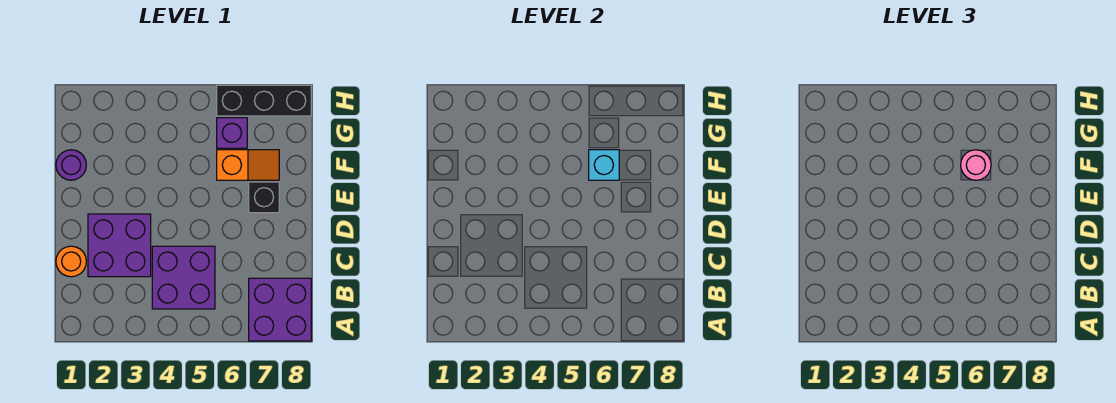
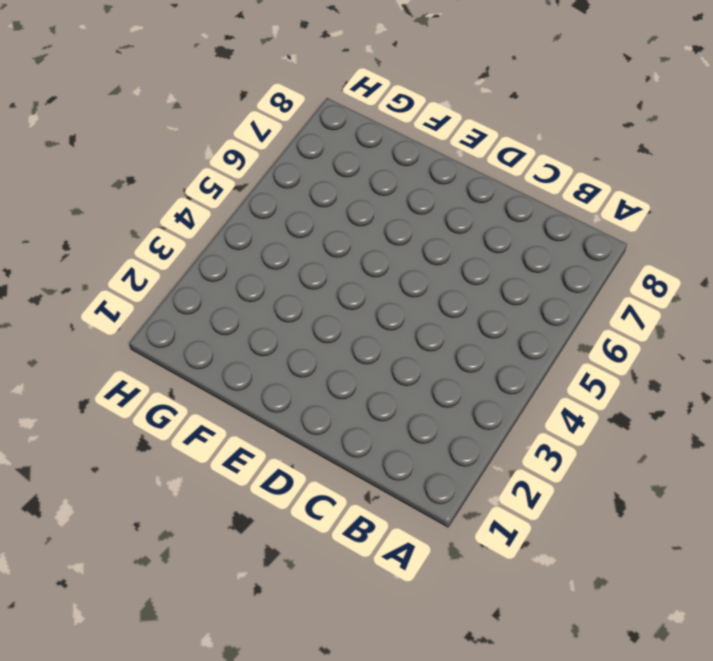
none -> purple 2x2 brick [249,278,311,341]
none -> purple 2x2 brick [152,246,215,309]

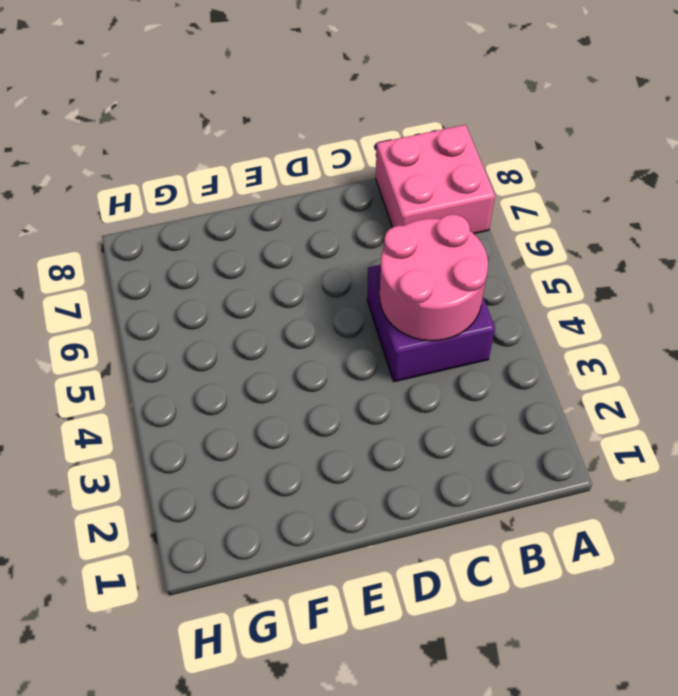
pink 2x2 brick [376,125,495,234] -> purple 2x2 brick [249,278,311,341]
pink 2x2 round brick [380,214,488,341] -> none
none -> orange 1x1 round brick [56,246,86,277]
none -> purple 2x2 brick [88,214,151,277]

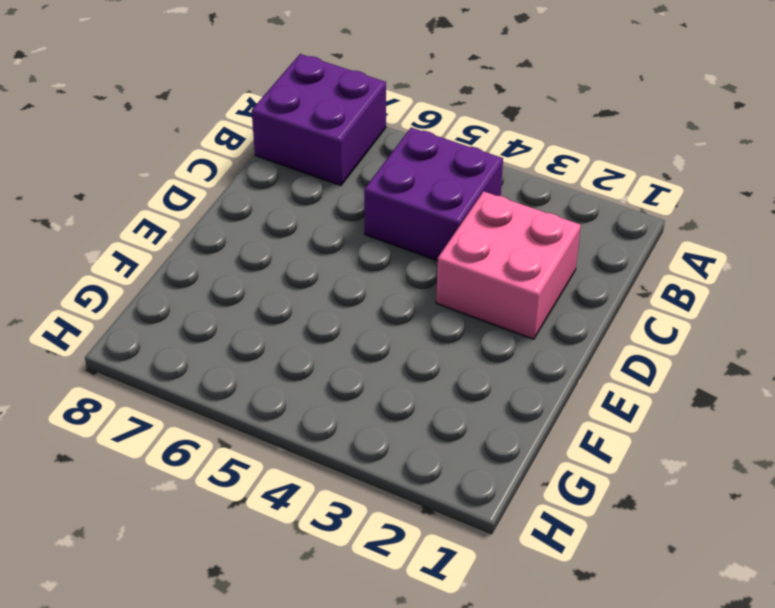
pink 2x2 brick [436,191,581,339] -> purple 2x2 brick [88,214,151,277]
none -> orange 1x1 round brick [56,246,86,277]
none -> black 1x1 brick [249,182,279,213]

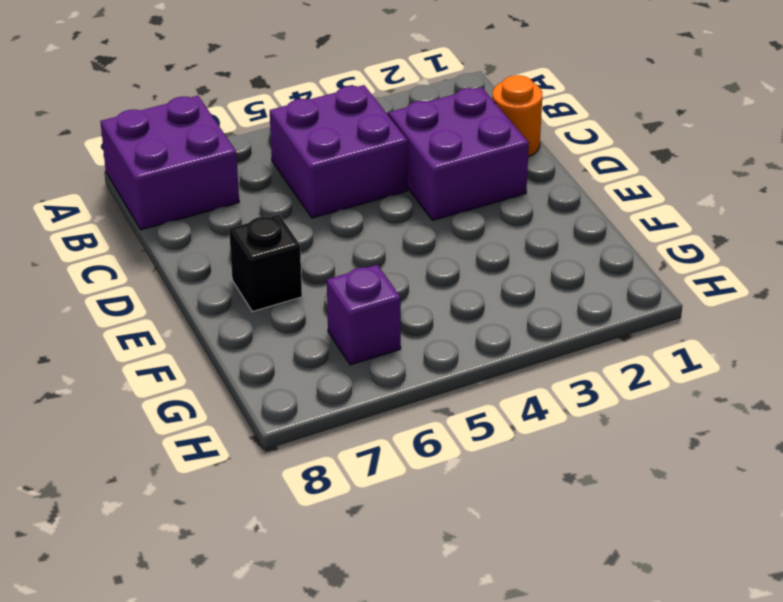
none -> purple 1x1 round brick [56,150,86,180]
none -> orange 1x2 slope [217,150,279,180]

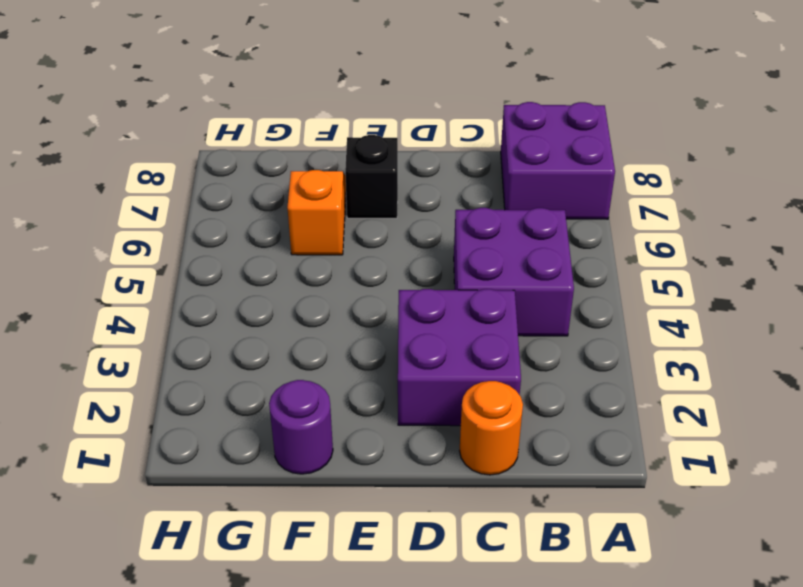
none -> purple 1x1 brick [217,118,247,148]
none -> black 1x3 brick [217,85,311,116]

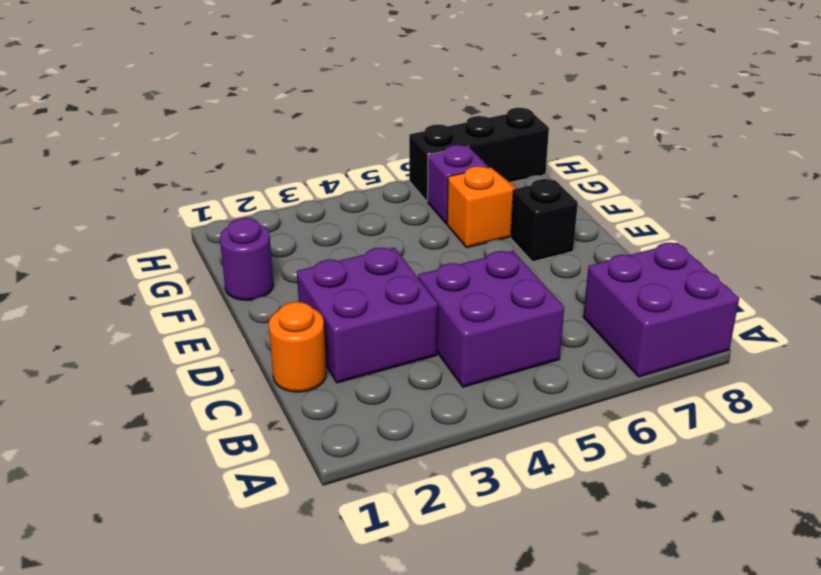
none -> cyan 1x1 brick [589,150,619,180]
none -> pink 1x1 round brick [961,150,991,180]

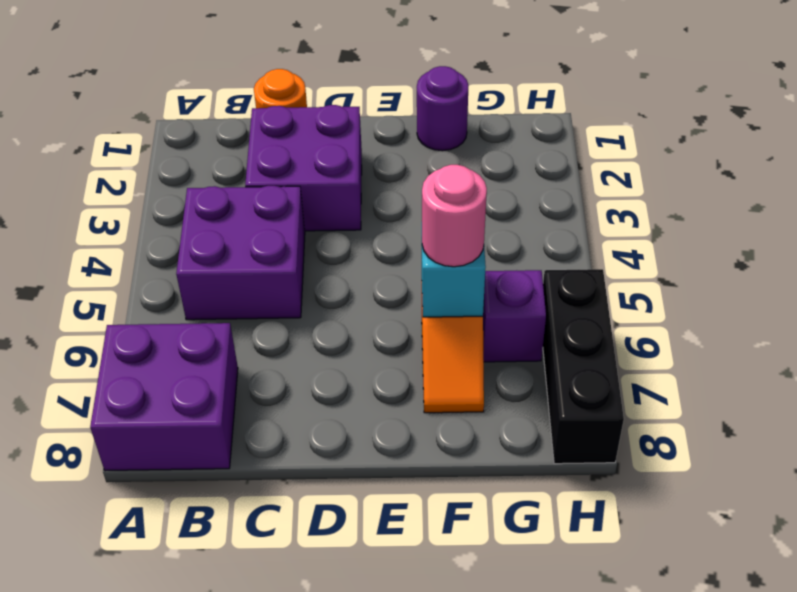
none -> black 1x1 brick [249,182,279,213]

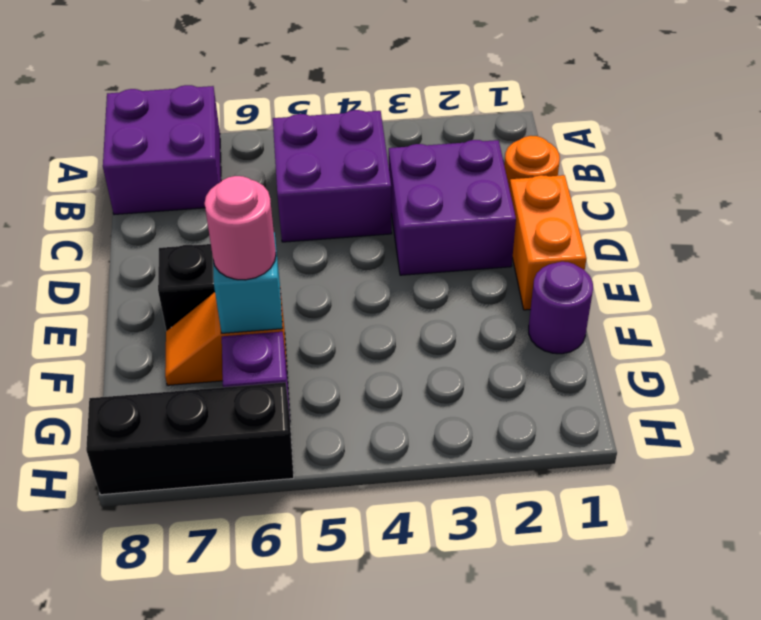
orange 1x2 brick [509,175,586,310] -> none

